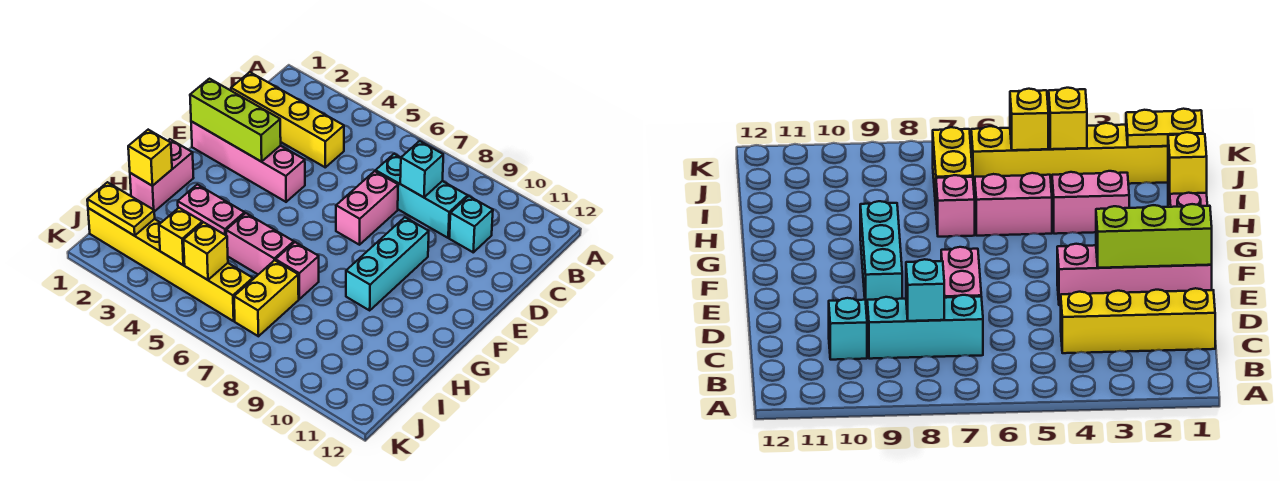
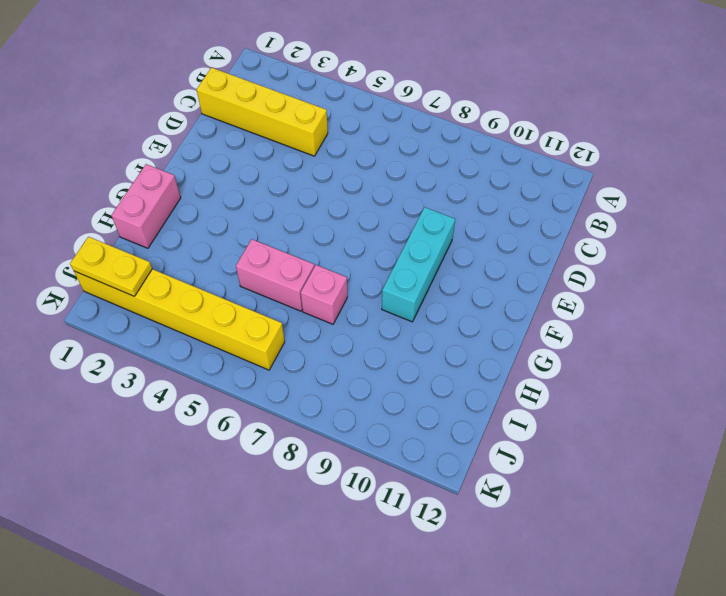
none -> cyan 1x3 brick [376,154,468,238]
none -> cyan 1x1 brick [449,196,493,252]
none -> pink 1x2 brick [336,171,398,245]

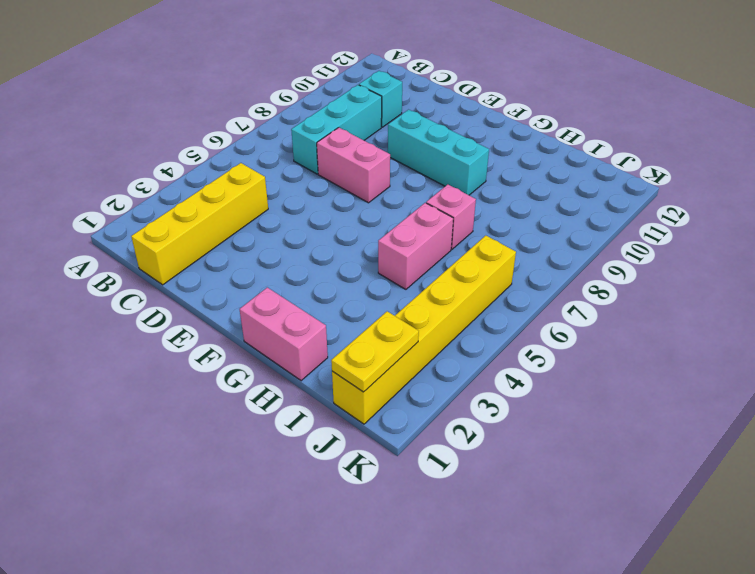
none -> pink 1x4 brick [191,121,305,202]
none -> pink 1x2 brick [178,184,245,235]
none -> yellow 1x2 brick [234,260,299,336]

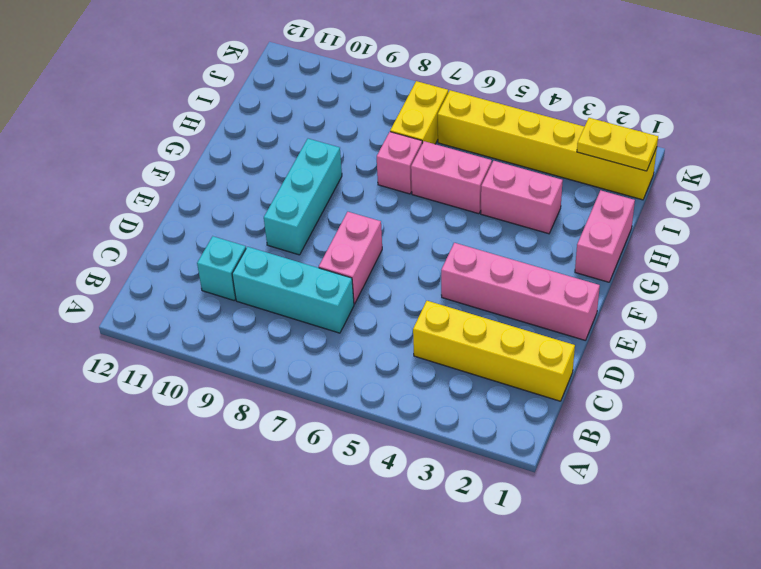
none -> cyan 1x1 brick [400,141,443,197]
none -> lime 1x3 brick [190,79,281,162]
none -> yellow 1x1 brick [128,130,172,186]

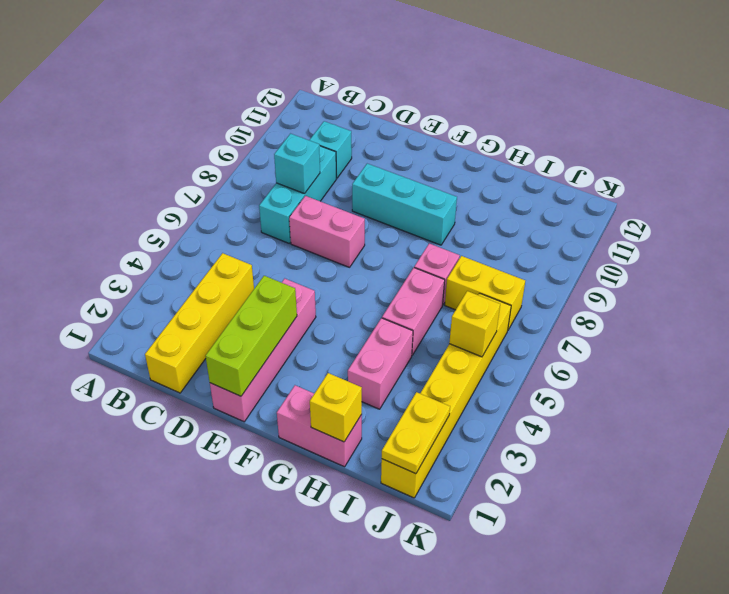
none -> yellow 1x1 brick [159,208,202,265]

